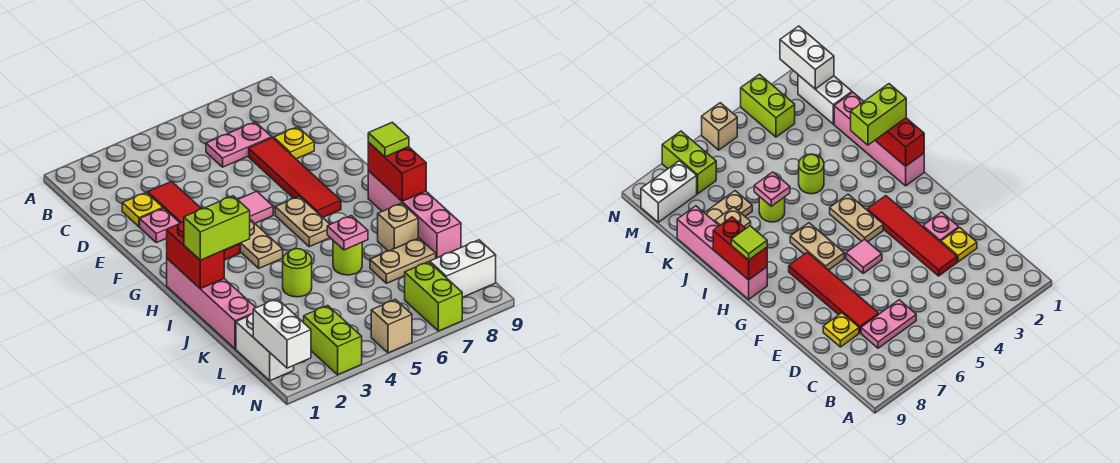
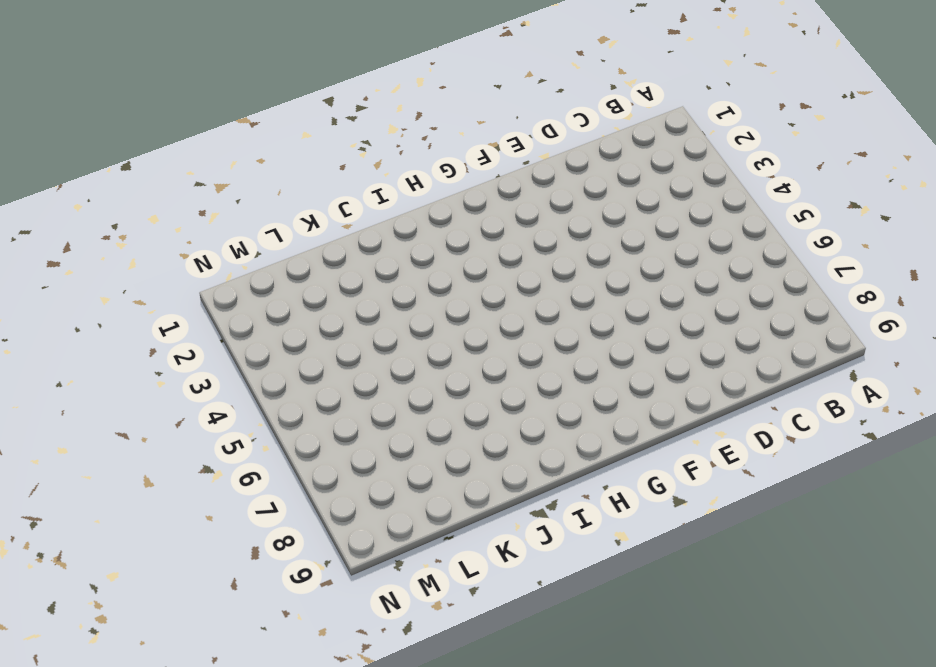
none -> pink 1x2 plate [206,122,272,167]
none -> yellow 1x1 plate [122,192,163,227]
none -> red 1x4 tile [148,181,240,260]

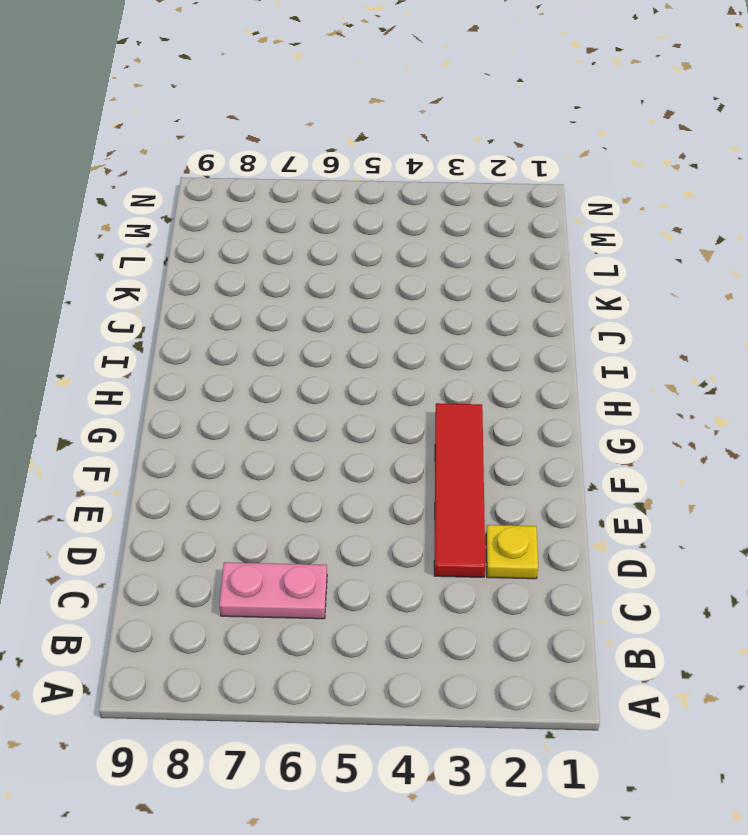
none -> red 1x4 tile [249,138,341,217]
none -> yellow 1x1 plate [274,127,314,159]
none -> pink 1x1 plate [140,208,180,243]

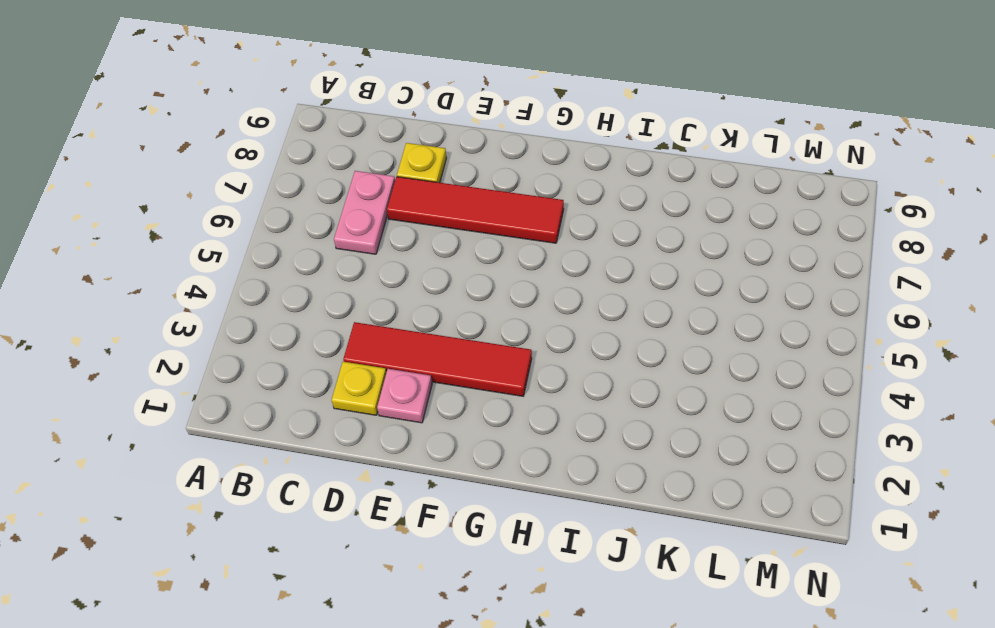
none -> pink 1x1 tile [238,191,273,223]
none -> tan 1x2 plate [240,220,283,268]
none -> tan 1x2 plate [275,196,330,247]

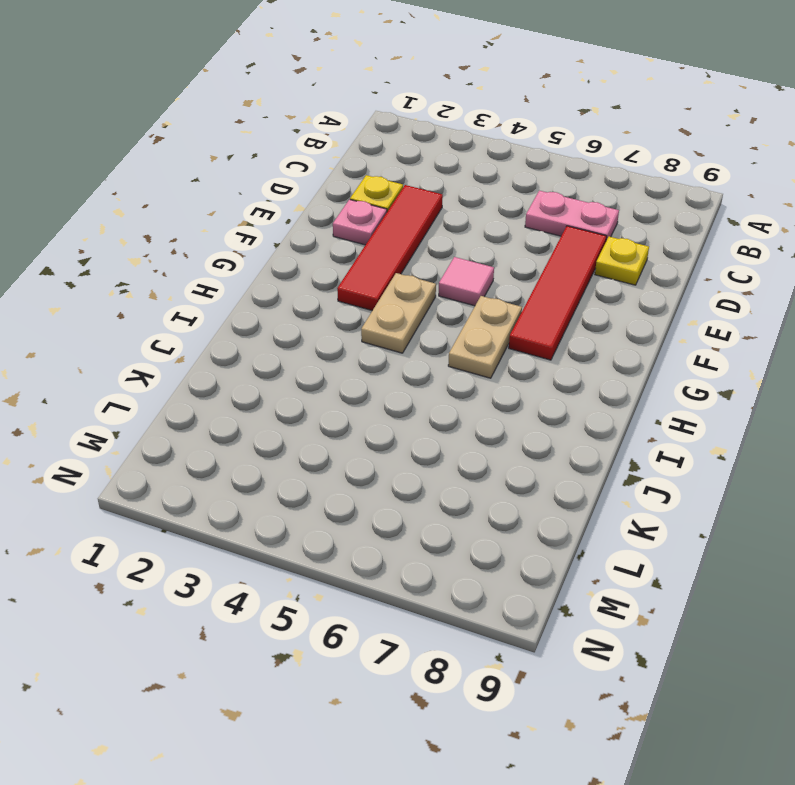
none -> pink 1x4 brick [167,259,256,349]
none -> pink 1x4 brick [368,171,461,258]
none -> lime 1x1 round brick [283,249,312,297]

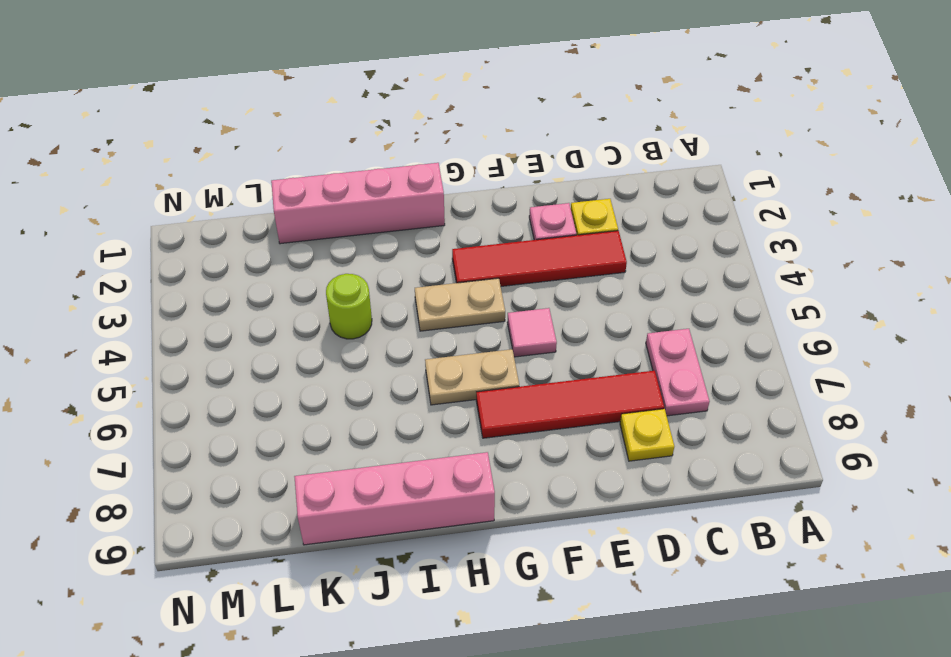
none -> lime 1x1 round brick [333,241,362,275]
none -> tan 1x1 brick [378,203,418,251]
none -> tan 1x2 plate [370,238,436,283]

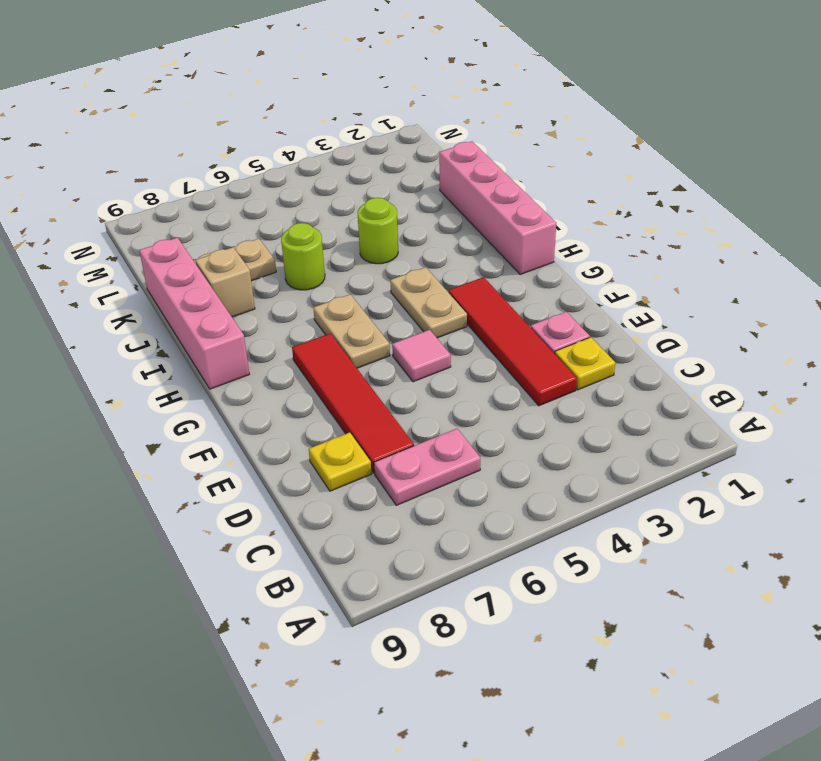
none -> white 1x2 brick [236,314,294,381]
none -> lime 1x2 brick [304,305,362,375]
none -> lime 1x2 brick [405,262,462,331]

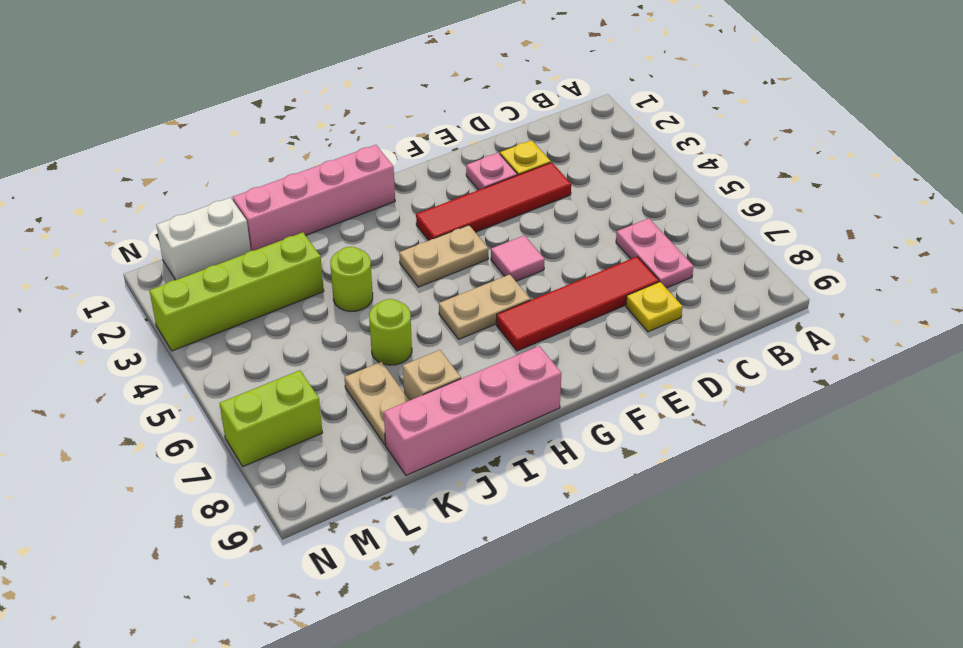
lime 1x4 brick [149,232,324,351] -> lime 1x2 brick [304,305,362,375]
none -> white 1x2 brick [430,240,496,297]
none -> tan 1x1 brick [371,300,412,353]
none -> red 1x2 brick [167,222,224,289]

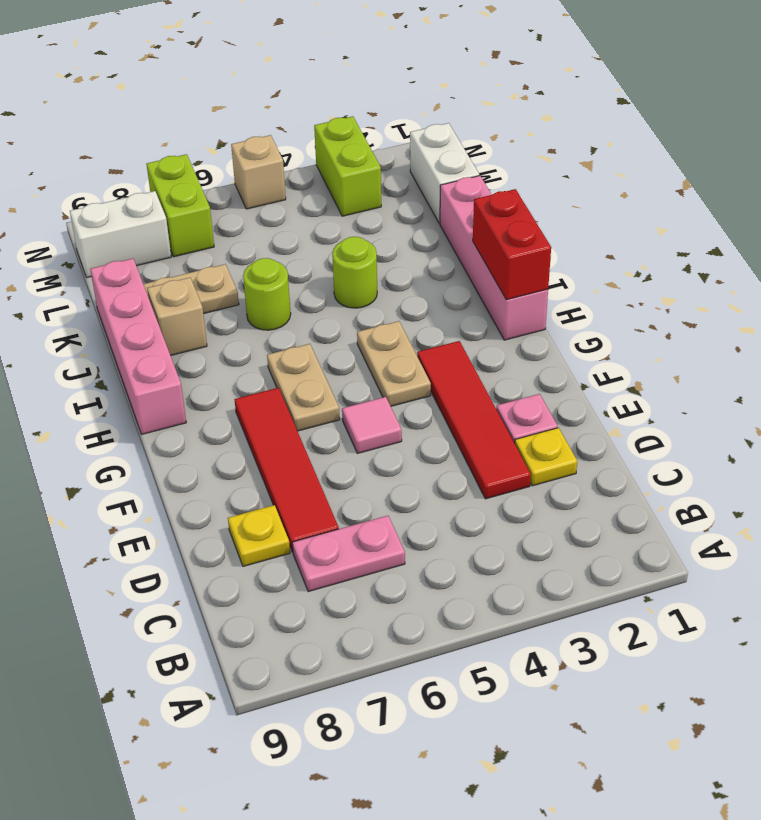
none -> red 1x2 brick [368,142,426,201]
none -> pink 1x1 plate [327,215,368,250]
none -> white 1x2 brick [253,299,311,368]

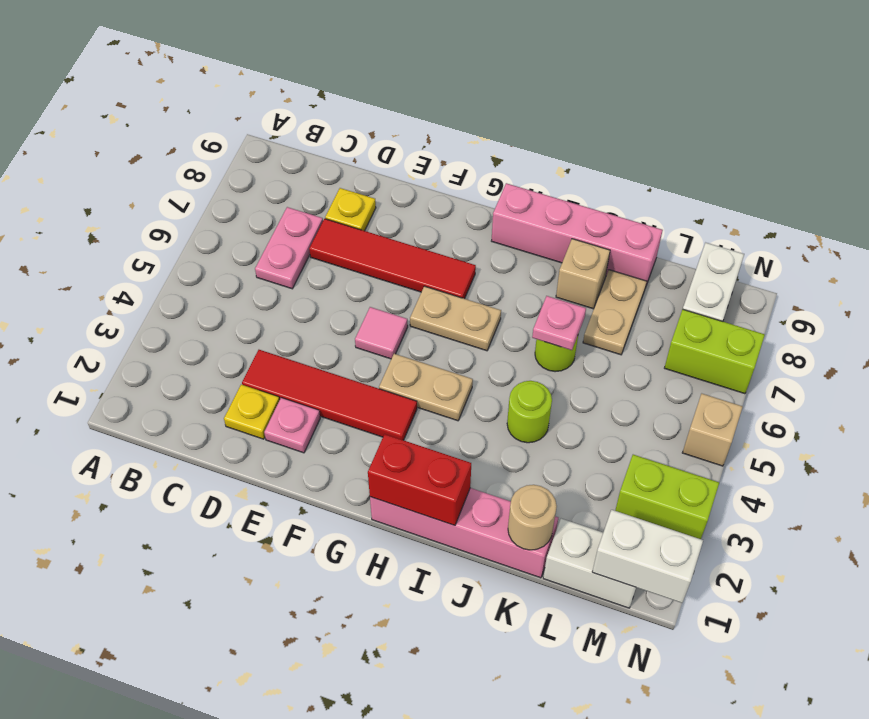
tan 1x1 round brick [508,485,557,550] -> none
none -> red 1x2 brick [368,142,426,201]
none -> lime 1x1 tile [368,122,409,157]
none -> lime 1x2 brick [184,196,250,260]

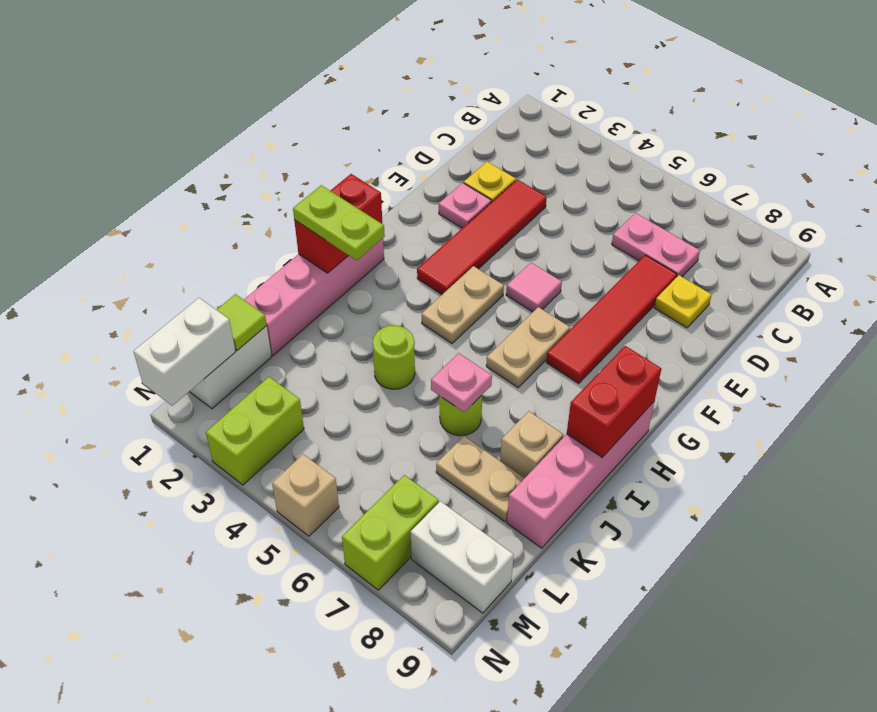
lime 1x2 plate [293,185,385,260] -> lime 1x2 brick [184,196,250,260]
lime 1x1 tile [217,294,267,350] -> lime 1x1 tile moved to [368,122,409,157]

